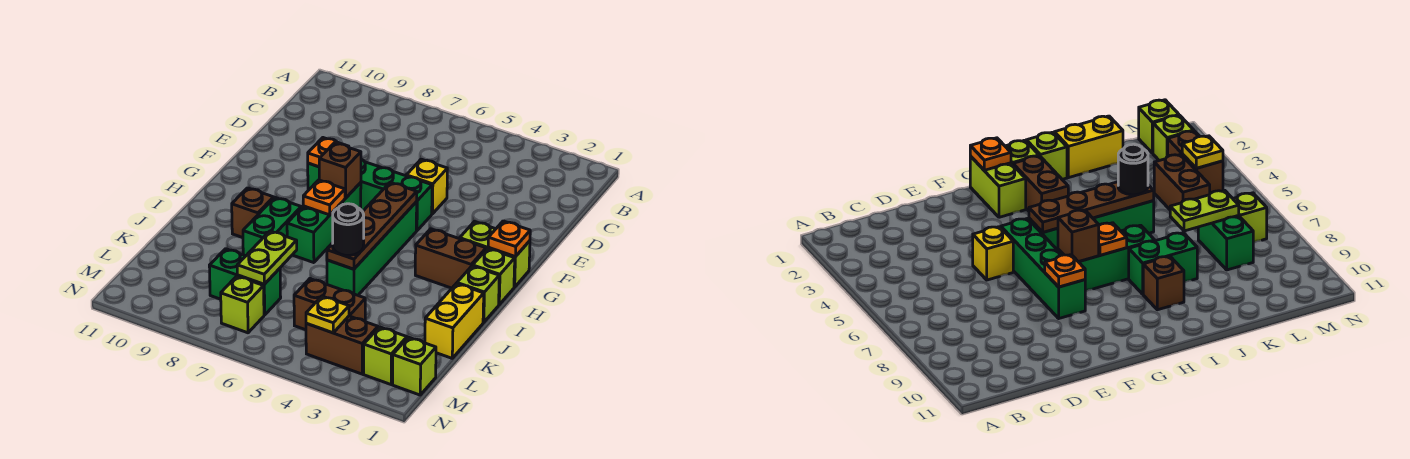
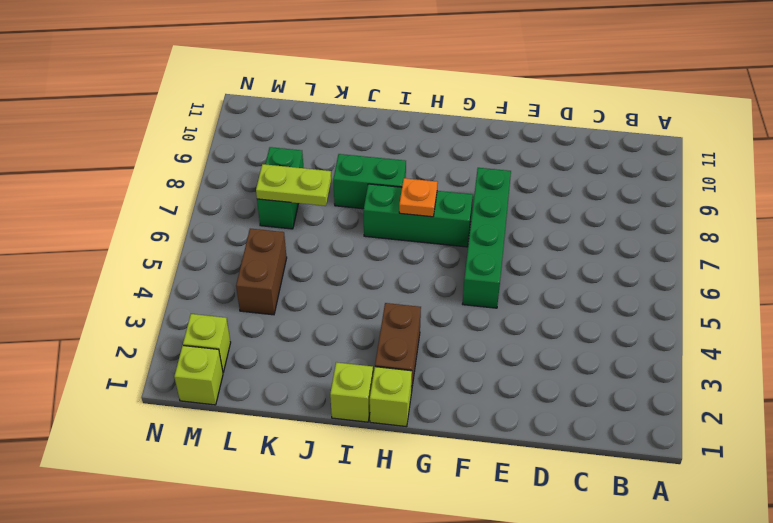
none -> yellow 1x1 brick [406,159,447,214]
none -> lime 1x2 brick [460,222,530,287]
none -> green 1x4 brick [327,202,417,295]

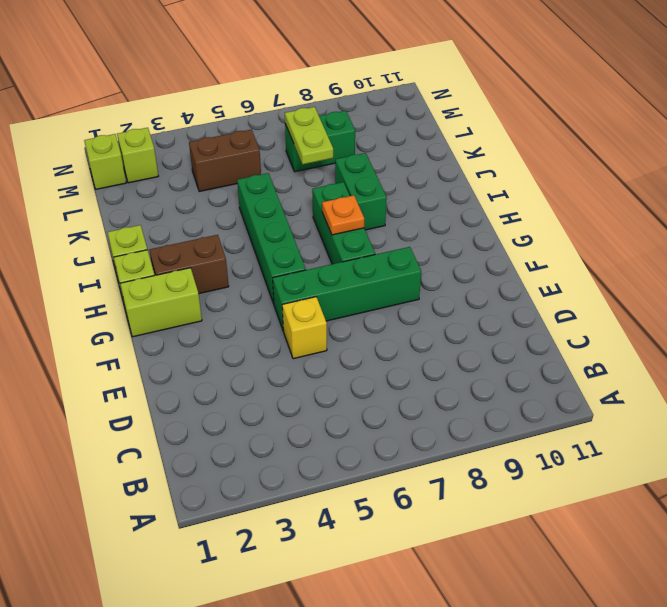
none -> brown 1x1 brick [232,188,274,238]
none -> yellow 1x2 brick [425,283,484,358]
none -> brown 1x2 brick [306,316,378,374]

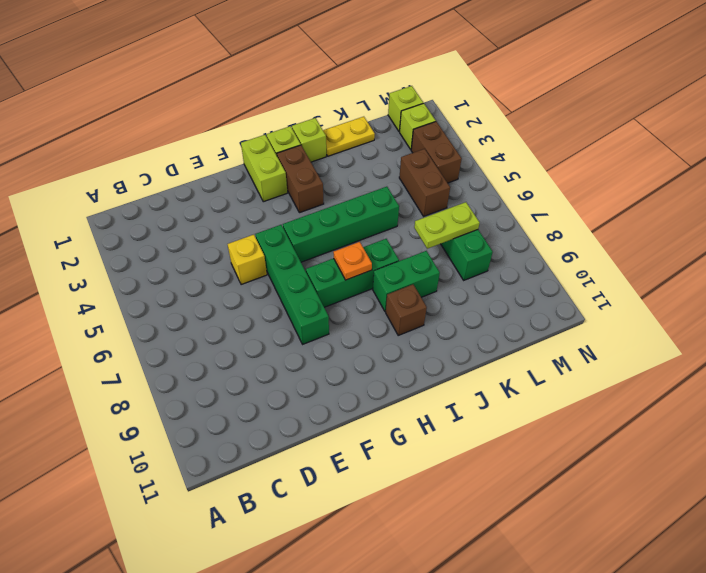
yellow 1x2 plate [323,117,375,156] -> yellow 1x2 brick [425,283,484,358]
none -> lime 1x1 brick [221,276,264,333]
none -> orange 1x1 plate [308,138,349,167]
none -> orange 1x1 plate [488,221,530,257]

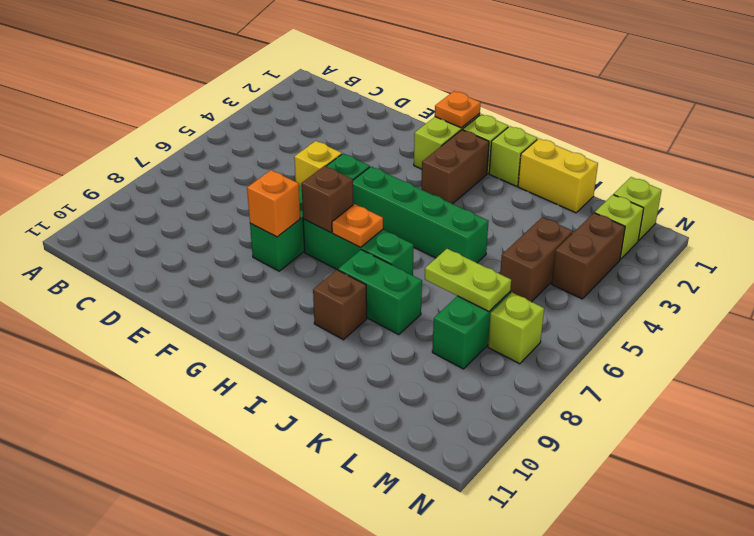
orange 1x1 brick [247,170,301,237] -> orange 1x1 plate [308,138,349,167]
none -> brown 1x4 plate [327,182,417,269]
none -> yellow 1x1 plate [306,296,349,333]
none -> black 1x1 round brick [333,204,364,255]

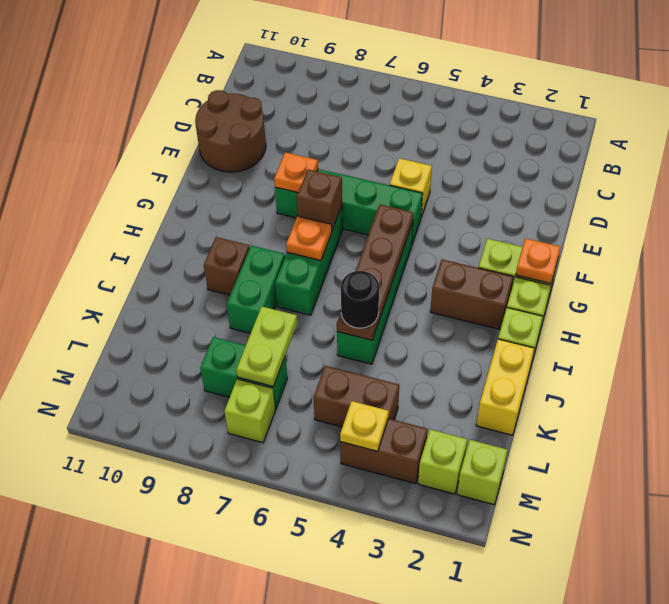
brown 2x2 round brick [195,90,266,172] -> none

